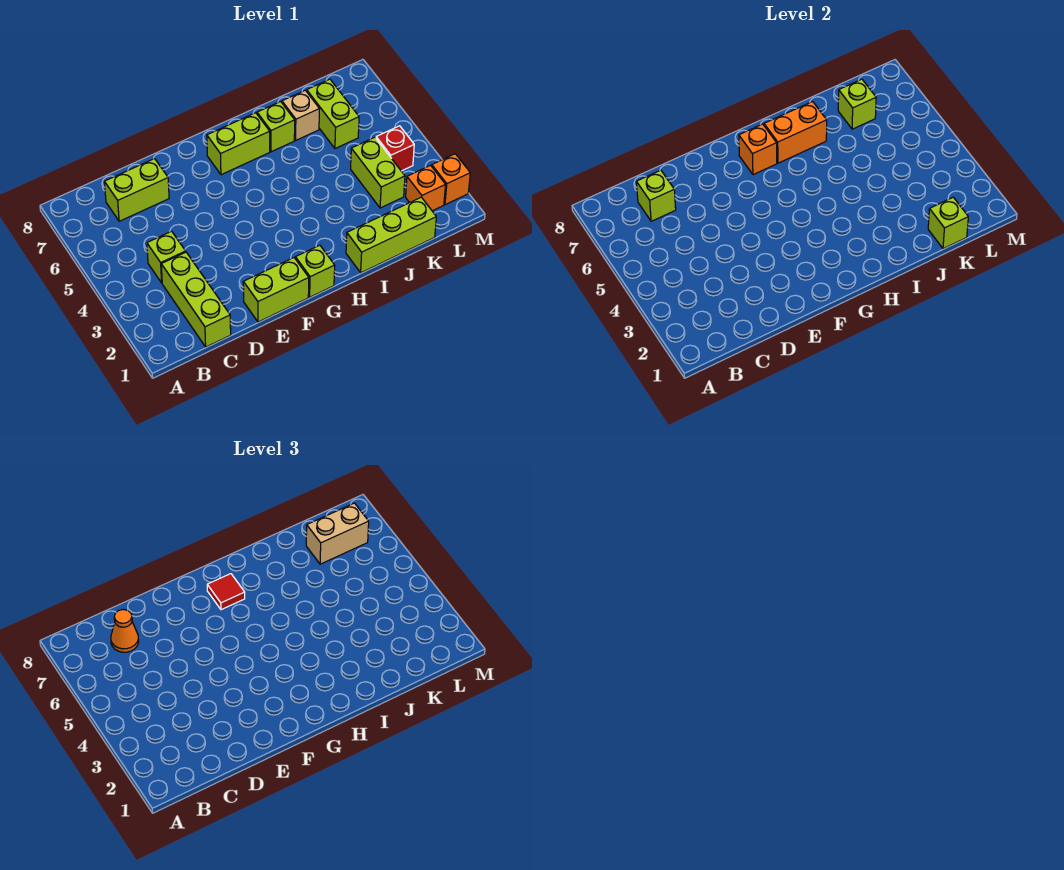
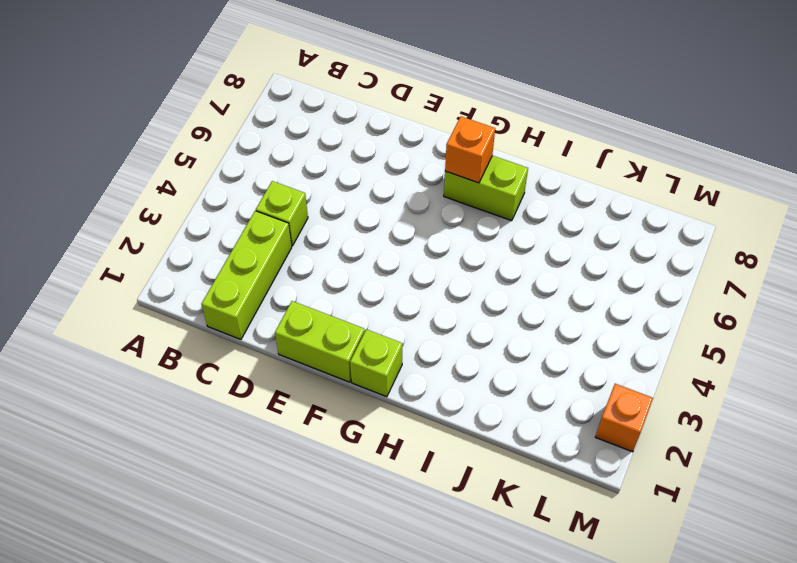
none -> lime 1x2 brick [104,159,169,221]
none -> lime 1x3 brick [346,197,436,273]
none -> lime 1x1 brick [257,102,295,152]

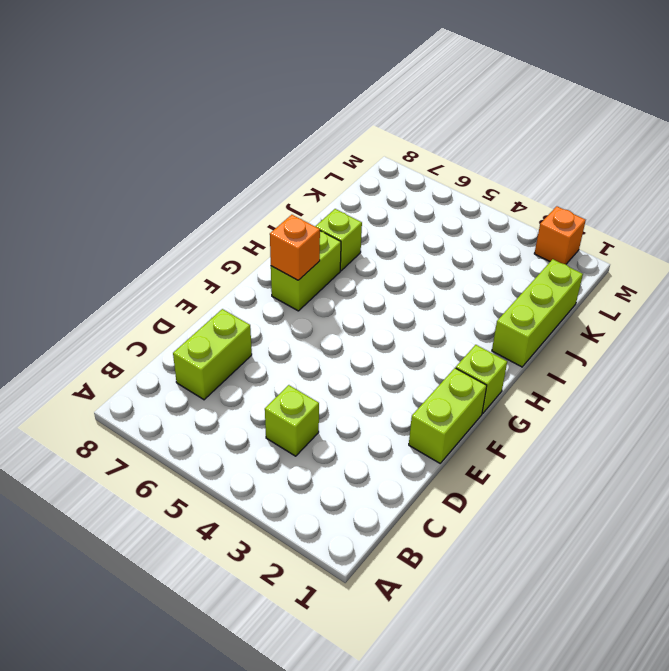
none -> lime 1x3 brick [161,252,231,347]
none -> tan 1x1 brick [282,90,319,140]
none -> lime 1x2 brick [351,137,405,208]

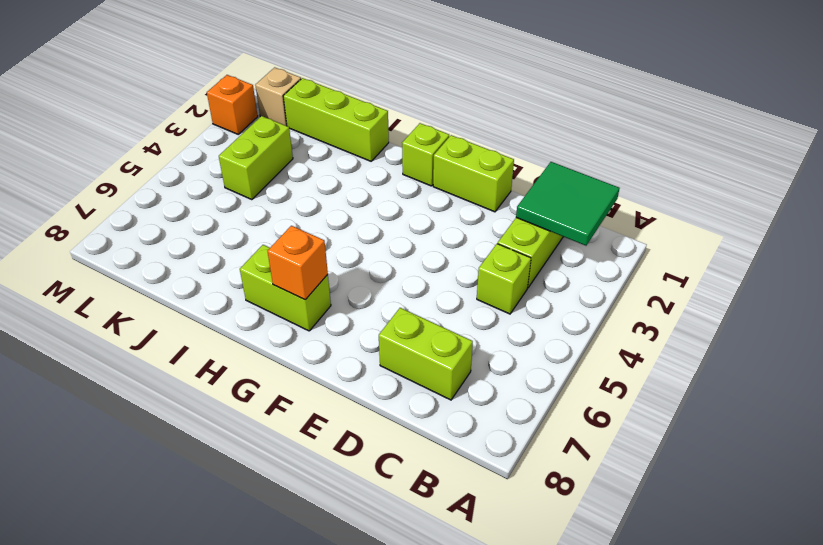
green 2x2 tile [516,162,619,246] -> none
tan 1x1 brick [255,67,301,126] -> tan 1x1 brick moved to [282,90,319,140]
none -> lime 1x1 brick [257,102,295,152]
none -> lime 1x2 brick [307,79,359,148]
none -> orange 1x1 brick [406,165,446,211]

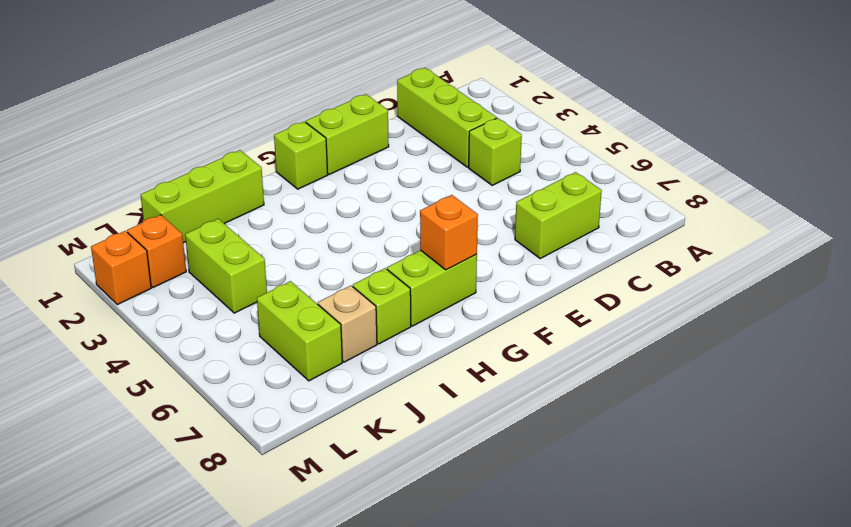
none -> red 1x1 brick [376,126,414,171]
none -> lime 1x1 brick [636,170,676,221]
none -> orange 1x2 brick [764,102,827,163]

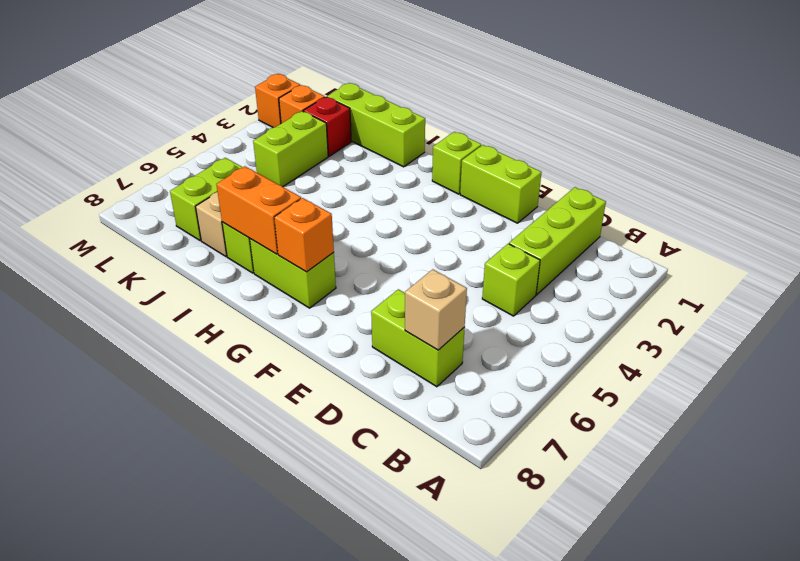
tan 1x1 brick [405,269,467,350] -> lime 1x1 brick [636,170,676,221]
red 1x1 brick [303,97,351,156] -> red 1x1 brick moved to [376,126,414,171]
none -> lime 1x1 brick [928,197,968,249]
none -> lime 1x1 brick [838,79,876,129]
none -> orange 1x1 cone [111,609,139,652]

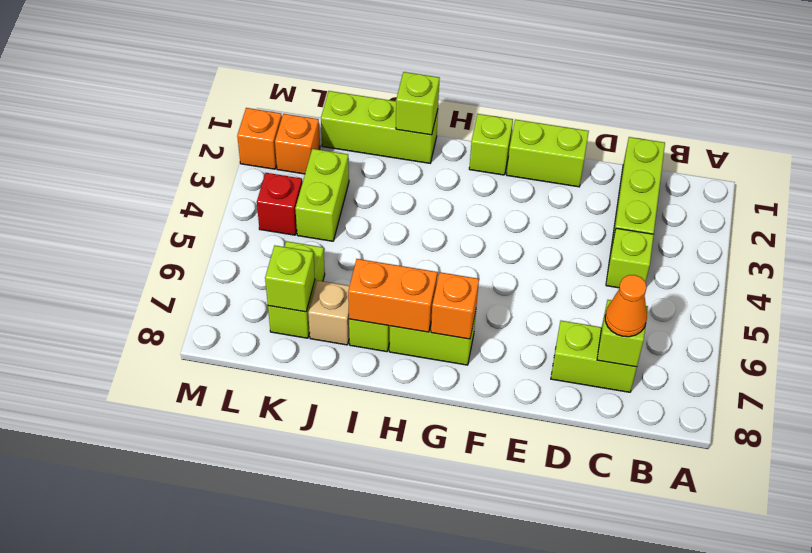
lime 1x1 brick [396,72,440,135] -> lime 1x1 brick moved to [928,197,968,249]
none -> red 1x1 tile [207,574,245,610]
none -> tan 1x2 brick [306,503,369,564]

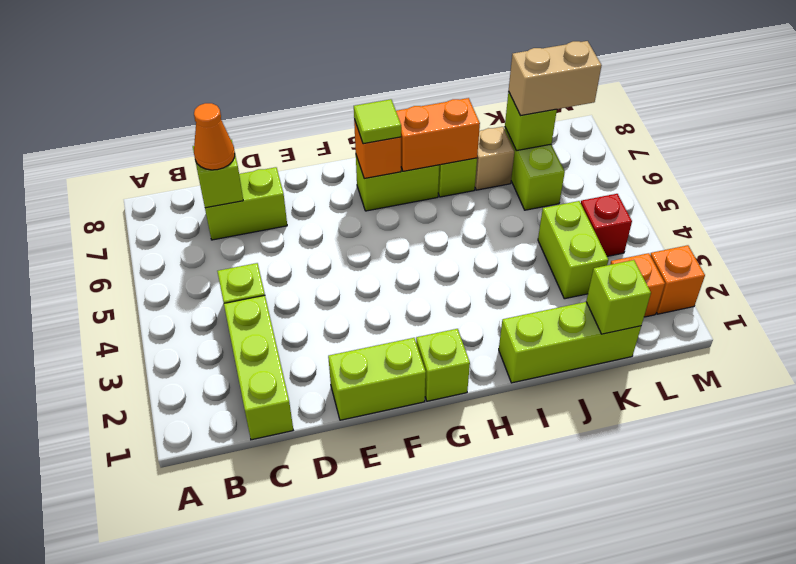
lime 1x1 tile [354,99,401,144] -> red 1x1 tile [207,574,245,610]

